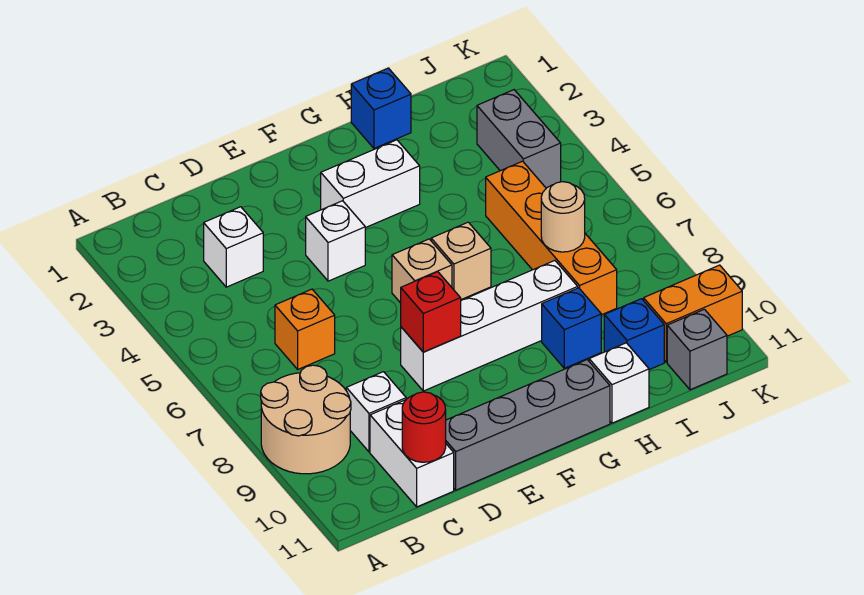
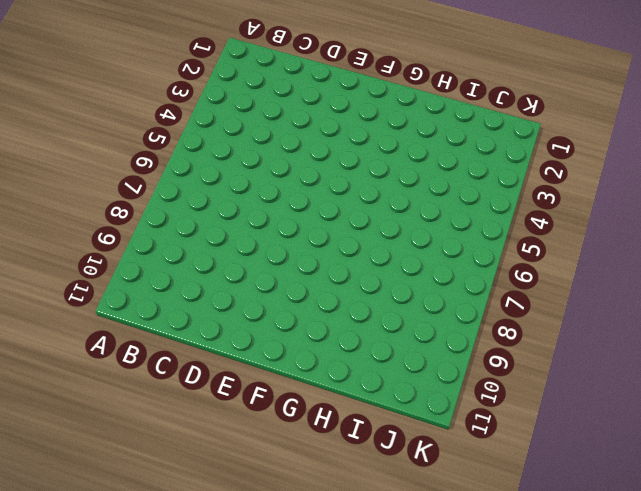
none -> tan 2x2 round brick [261,365,351,474]
none -> white 1x1 brick [204,207,263,287]
none -> orange 1x1 brick [275,289,335,369]

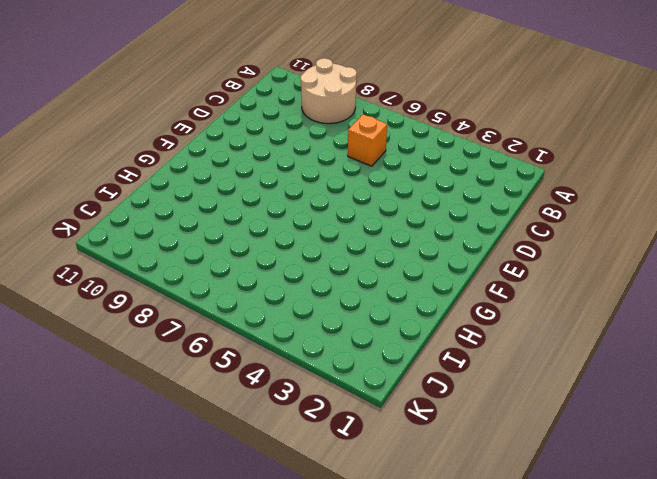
none -> white 1x1 brick [204,207,263,287]
none -> white 1x1 brick [346,372,406,452]
none -> white 1x2 brick [370,400,454,507]

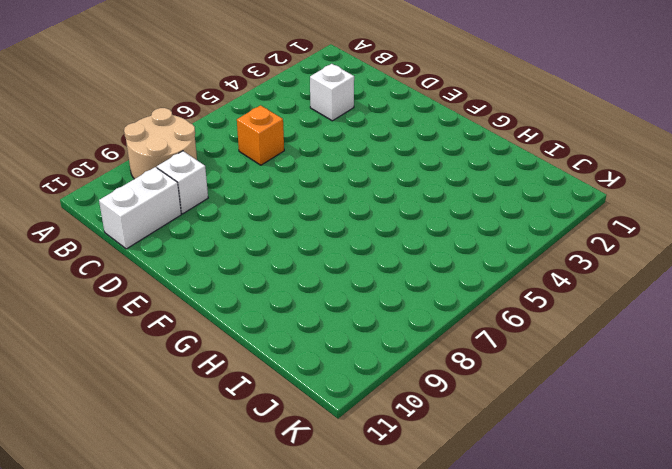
none -> grey 1x4 brick [446,360,610,490]
none -> white 1x1 brick [306,201,365,281]
none -> white 1x4 brick [401,261,578,391]

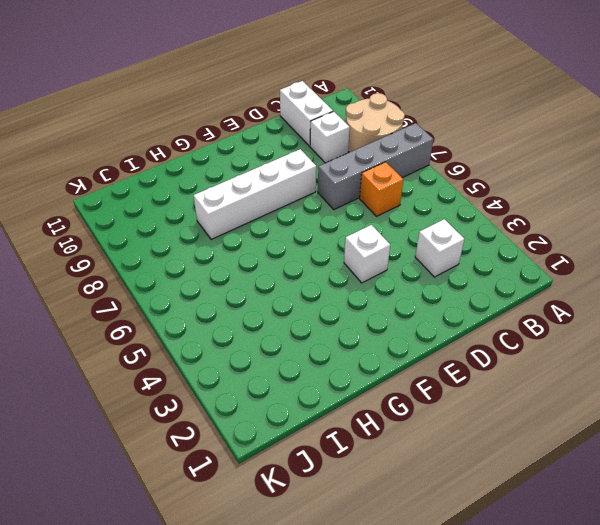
grey 1x4 brick [318,123,433,209] -> grey 1x4 brick moved to [446,360,610,490]
none -> white 1x2 brick [321,140,420,228]
none -> tan 1x1 brick [392,239,452,303]
none -> tan 1x1 brick [431,222,491,300]

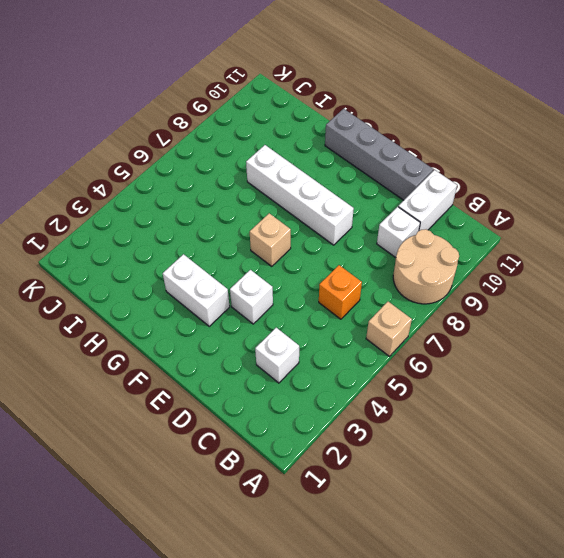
tan 1x1 brick [366,302,412,356] -> tan 1x1 brick moved to [431,222,491,300]
none -> blue 1x1 brick [351,68,411,148]
none -> blue 1x1 brick [542,288,601,368]
none -> white 1x1 brick [589,343,649,423]

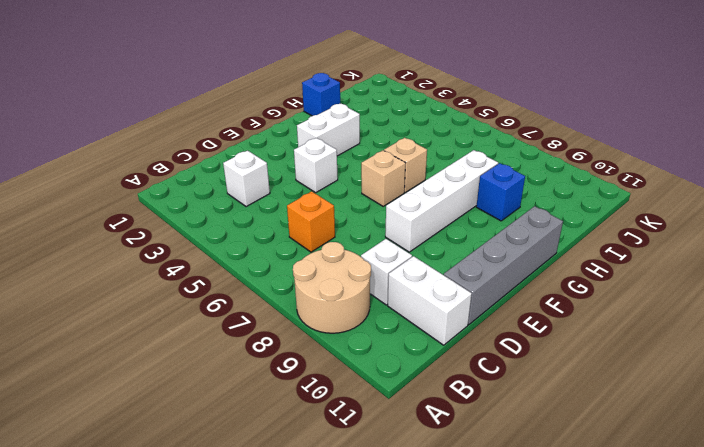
none -> white 1x1 brick [589,343,649,423]
none -> orange 1x4 brick [486,161,617,315]
none -> blue 1x1 brick [604,299,664,370]

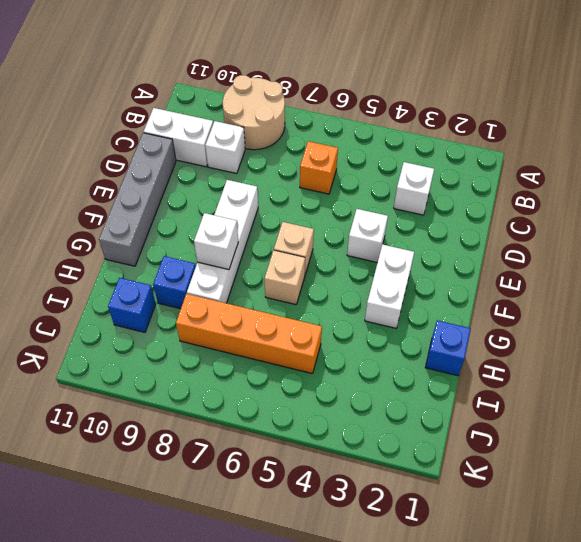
white 1x1 brick [194,213,238,270] -> white 1x1 brick moved to [589,343,649,423]
none -> grey 1x2 brick [477,90,561,188]
none -> orange 1x2 brick [644,265,742,362]
none -> grey 1x1 brick [667,309,727,390]

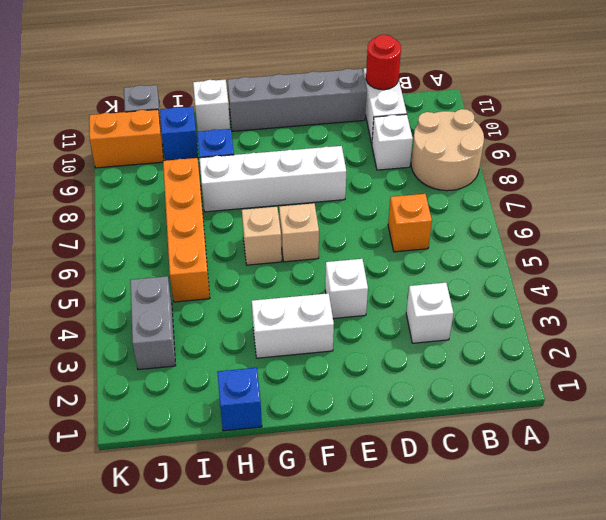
none -> red 1x1 brick [401,272,461,352]
none -> tan 1x1 round brick [541,182,585,252]

